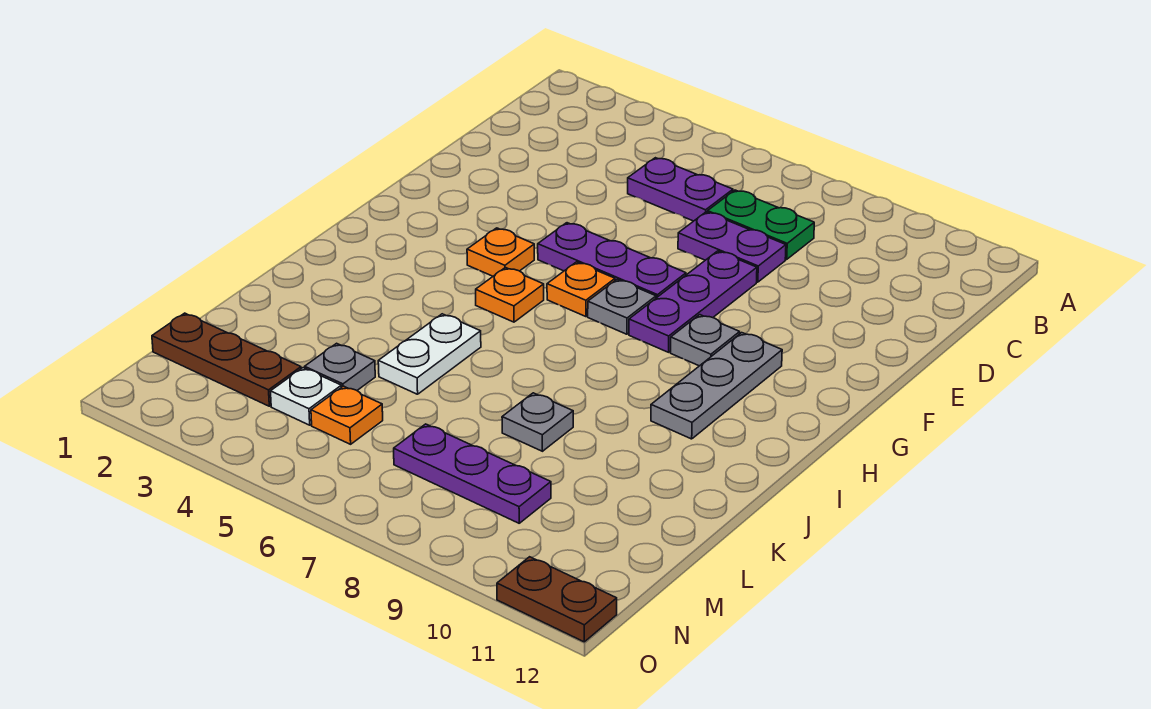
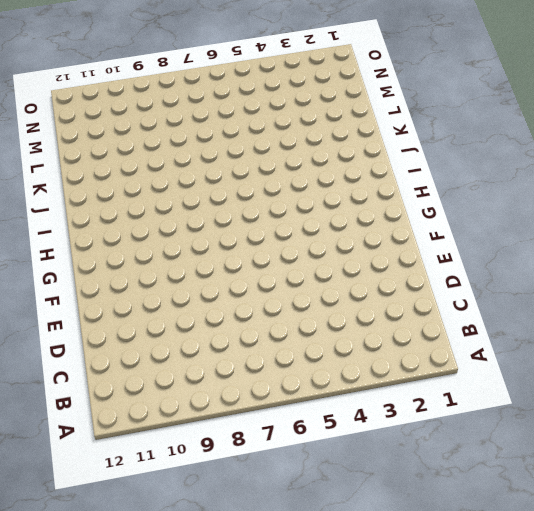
none -> purple 1x2 plate [628,158,733,221]
none -> green 1x2 plate [708,190,814,259]
none -> purple 1x2 plate [678,212,786,282]

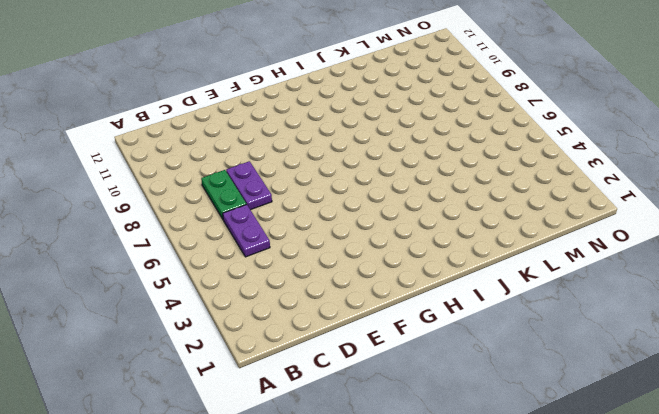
none -> purple 1x3 plate [629,251,757,352]
none -> purple 1x3 plate [538,223,686,298]
none -> orange 1x1 plate [467,228,534,276]

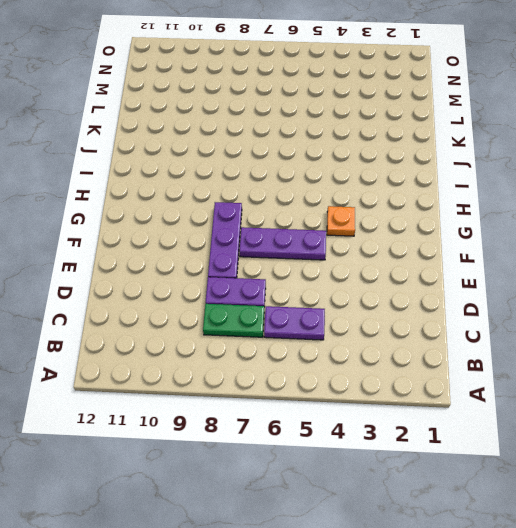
none -> orange 1x1 plate [547,262,615,317]
none -> grey 1x1 plate [588,279,656,334]
none -> grey 1x1 plate [671,315,740,366]

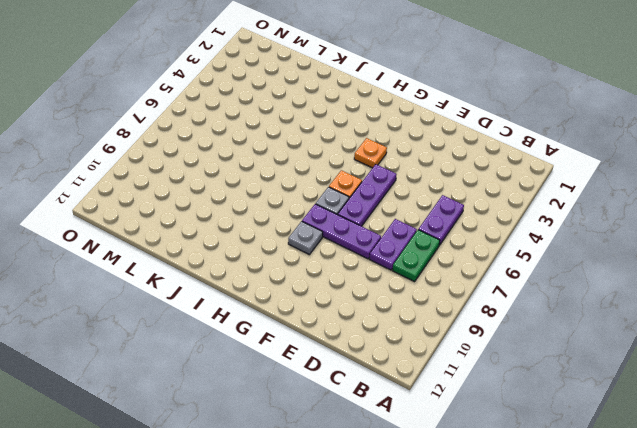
none -> grey 1x3 plate [651,333,782,439]
none -> orange 1x1 plate [476,268,544,322]
none -> white 1x2 plate [378,314,481,394]

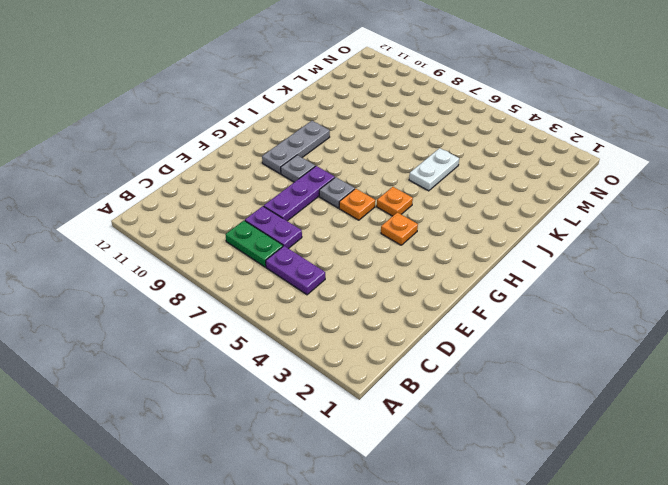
none -> purple 1x3 plate [538,223,686,298]
none -> grey 1x1 plate [502,393,573,451]
none -> grey 1x1 plate [305,343,375,390]

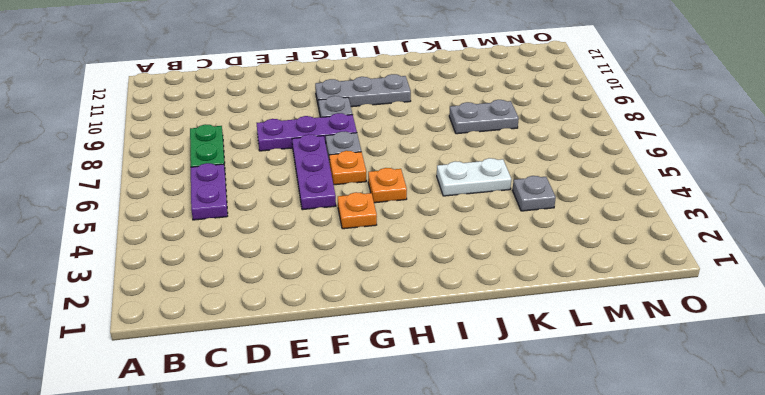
grey 1x2 plate [449,100,519,134] -> grey 1x1 plate [502,393,573,451]
none -> purple 1x2 plate [678,212,786,282]
none -> brown 1x3 plate [152,313,301,406]
none -> white 1x1 plate [271,368,341,425]

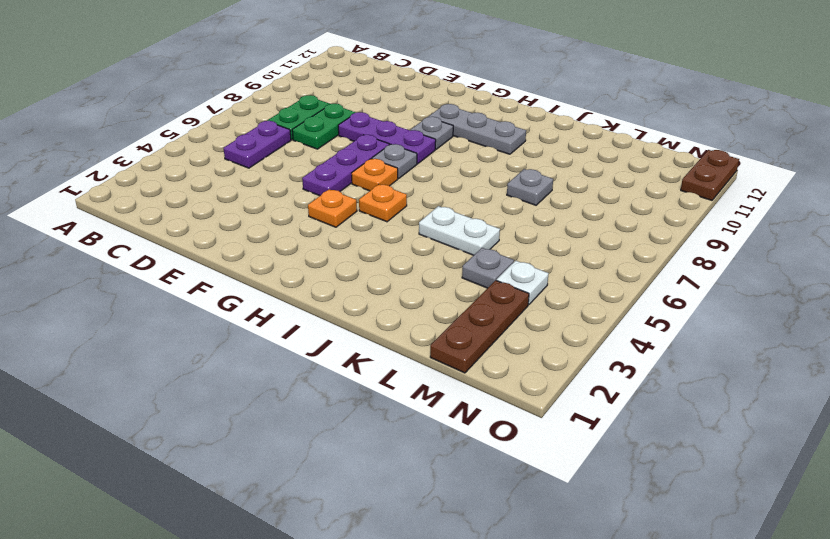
green 1x2 plate [292,104,355,149] -> purple 1x2 plate [678,212,786,282]
none -> orange 1x1 plate [311,386,383,444]
none -> purple 1x3 plate [394,424,551,523]

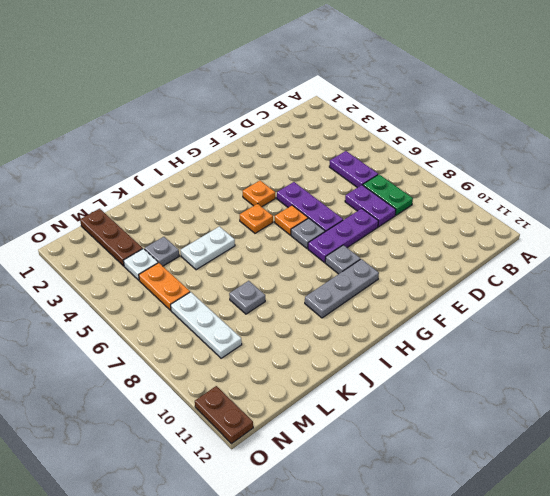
orange 1x2 plate [139,263,190,310] -> orange 1x1 plate [311,386,383,444]
white 1x3 plate [171,292,242,358] -> purple 1x3 plate [394,424,551,523]

